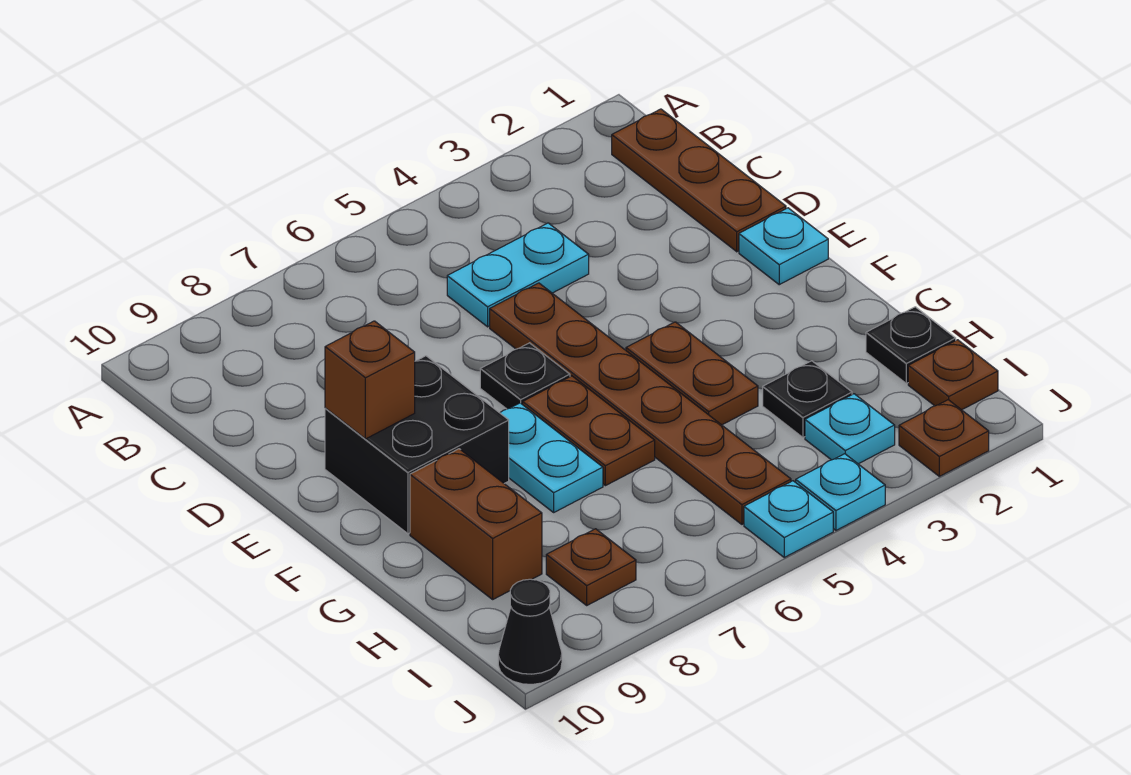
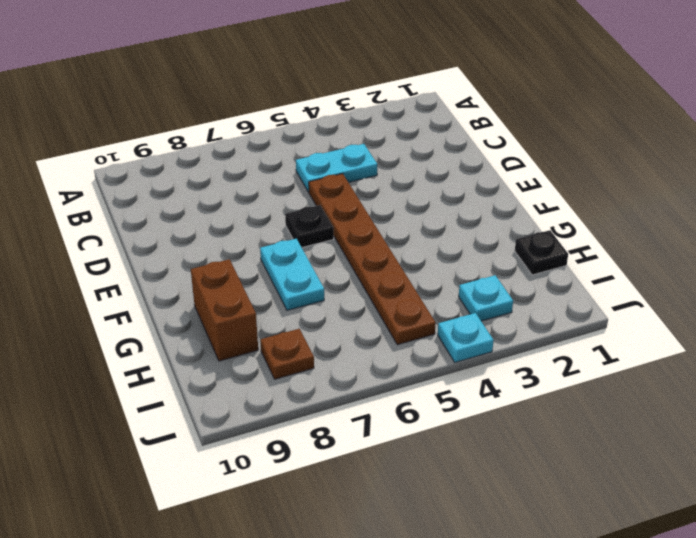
none -> brown 1x3 plate [612,109,786,252]
none -> cyan 1x1 plate [739,208,828,285]
none -> black 2x2 brick [325,356,509,534]

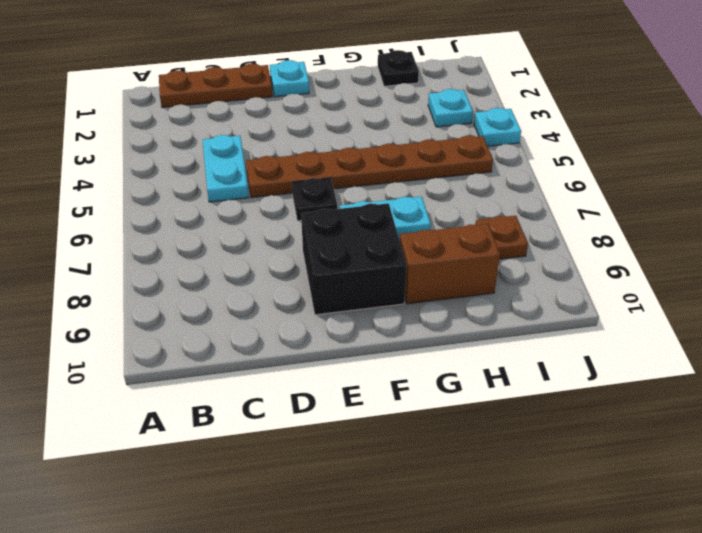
none -> brown 1x2 plate [626,322,758,425]
none -> brown 1x2 plate [523,376,655,486]
none -> black 1x1 plate [763,361,852,437]

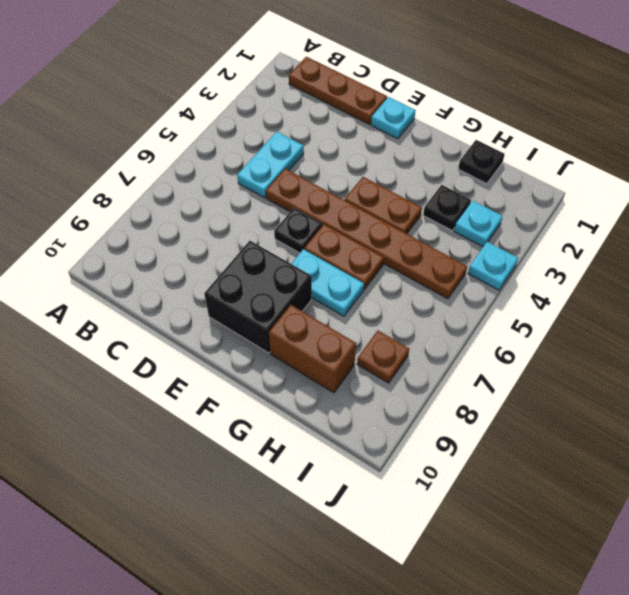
none -> brown 1x1 plate [908,340,998,410]
none -> brown 1x1 plate [899,400,989,476]
none -> cyan 1x1 plate [744,481,833,557]

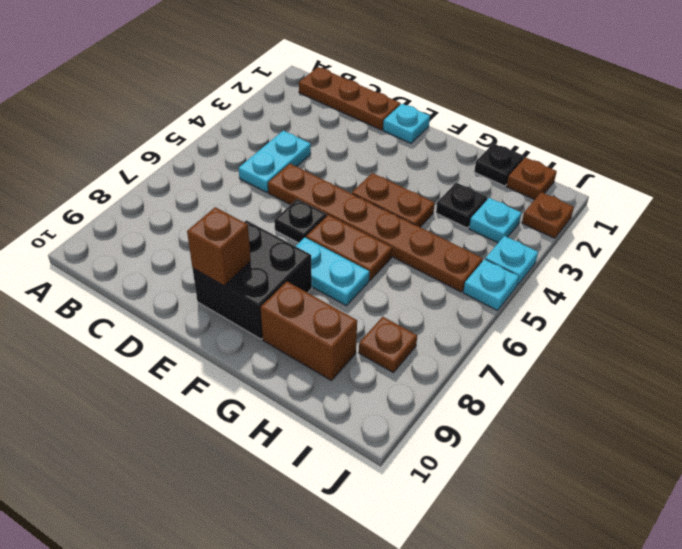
none -> black 1x1 cone [498,579,562,684]

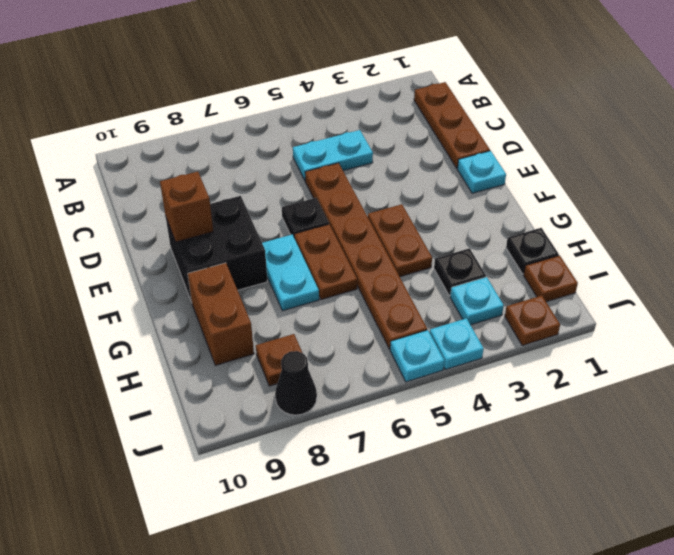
black 1x1 cone [275,351,317,415] -> black 1x1 cone moved to [498,579,562,684]

